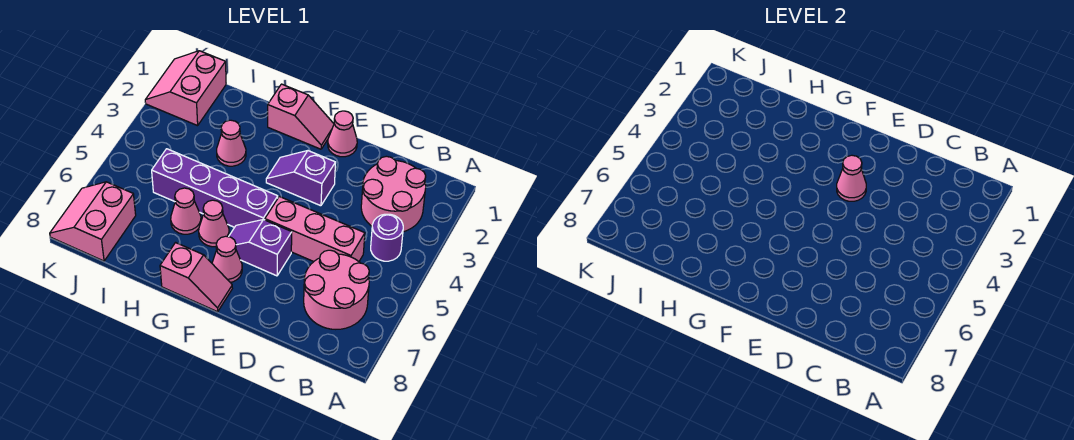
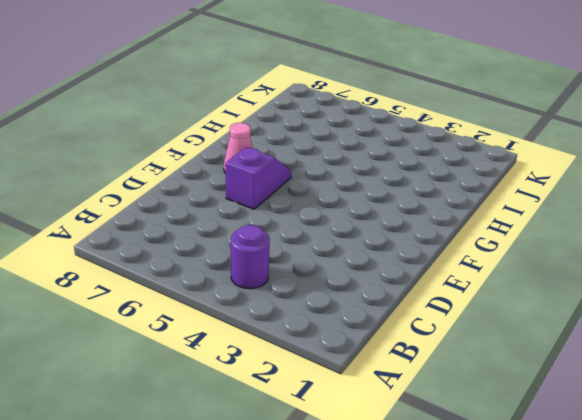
none -> pink 2x2 round brick [361,156,426,232]
none -> pink 2x2 round brick [304,250,369,329]
none -> pink 1x3 brick [265,197,365,262]

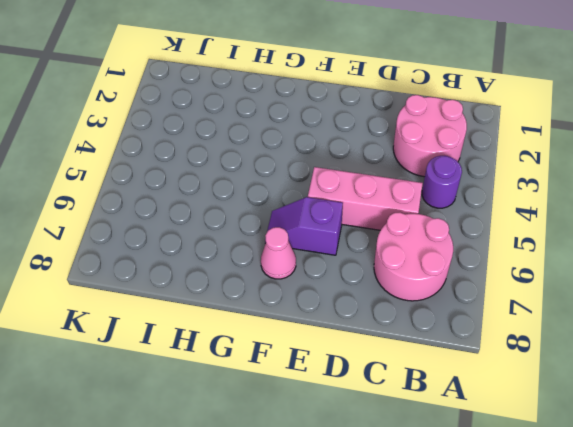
none -> pink 1x1 cone [328,111,357,157]
none -> purple 1x2 slope [266,151,336,206]
none -> pink 1x2 slope [268,84,334,149]

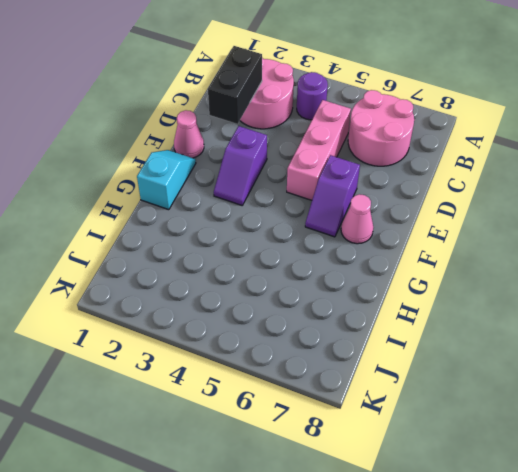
black 1x2 brick [208,46,262,124] -> none
cyan 1x2 slope [137,150,196,210] -> pink 1x2 slope [268,84,334,149]
none -> purple 1x4 brick [152,149,278,227]
none -> pink 1x2 slope [160,243,232,312]
none -> pink 1x1 cone [199,200,229,247]

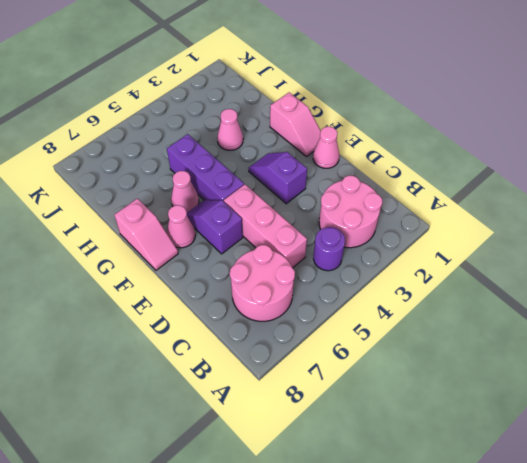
purple 1x3 brick [167,134,244,202] -> purple 1x4 brick [152,149,278,227]
none -> pink 1x1 cone [171,188,201,234]
none -> pink 2x2 slope [145,51,226,126]
none -> pink 2x2 slope [50,182,136,261]

